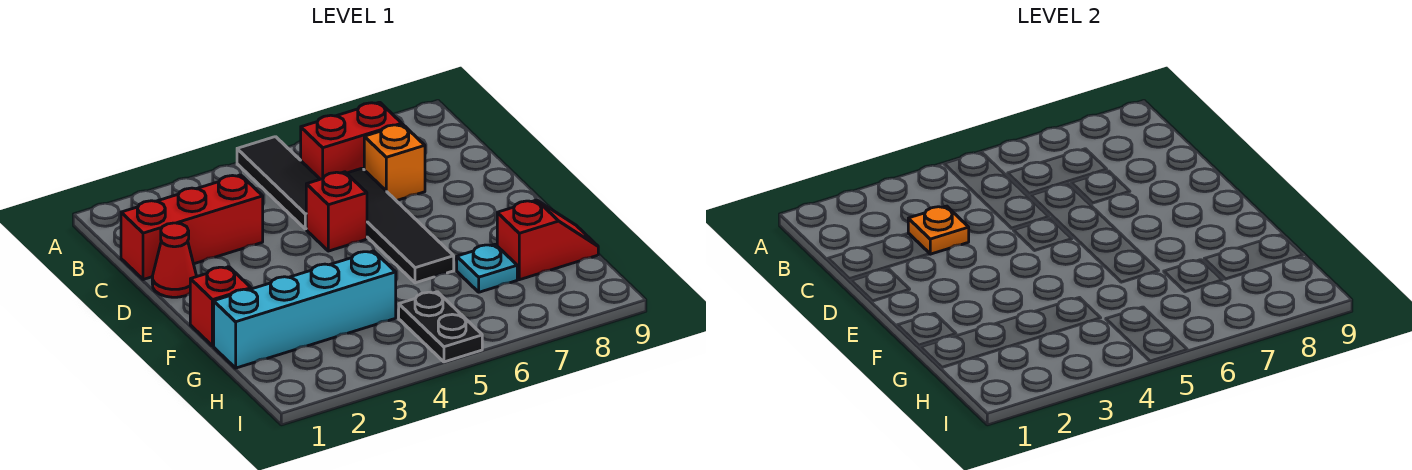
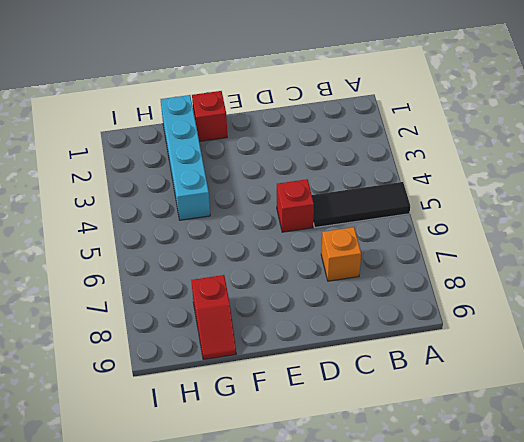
none -> red 1x2 brick [301,102,402,179]
none -> red 1x3 brick [121,175,263,280]
none -> black 1x4 tile [347,168,454,283]

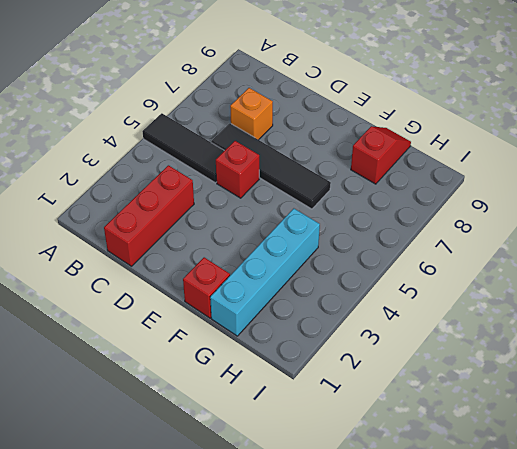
none -> red 1x2 brick [301,102,402,179]
none -> red 1x1 cone [152,223,196,297]
none -> cyan 1x1 plate [457,244,517,292]

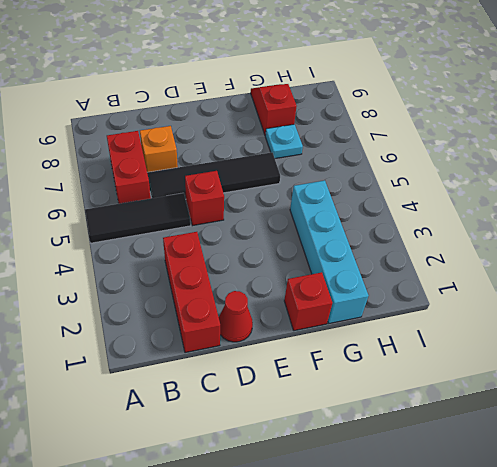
none -> black 1x2 plate [399,292,482,362]
none -> orange 1x1 plate [908,206,969,254]

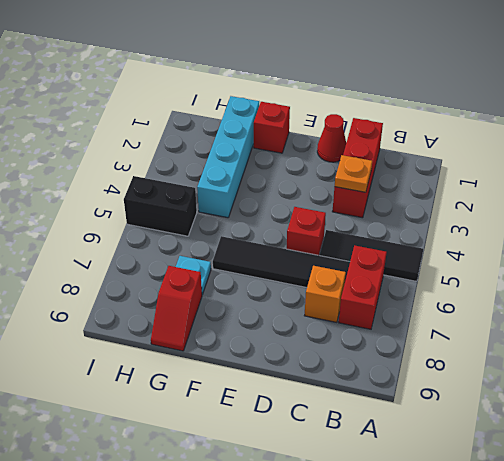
black 1x2 brick [124,176,197,236] -> black 1x2 plate [399,292,482,362]

